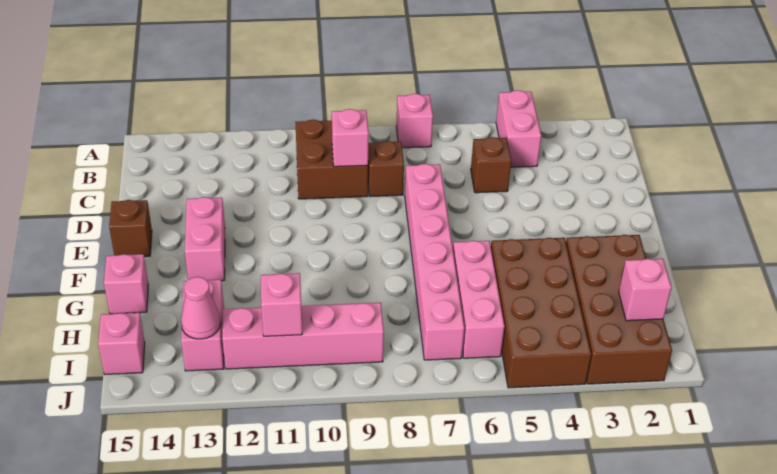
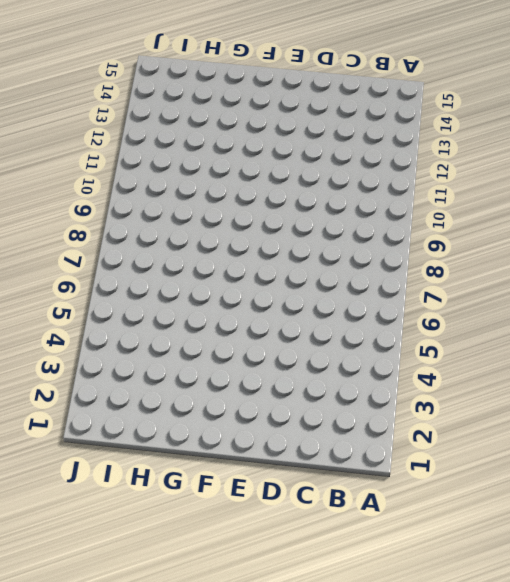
none -> pink 1x2 brick [496,90,541,167]
none -> pink 1x1 brick [396,94,433,148]
none -> brown 2x2 brick [295,120,368,199]

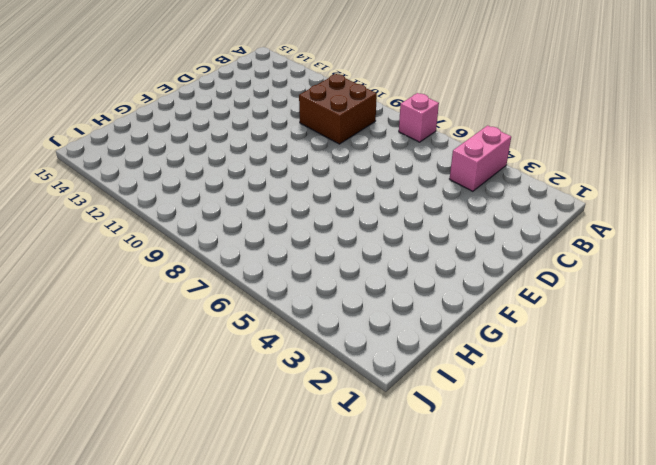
none -> brown 1x1 brick [471,137,511,193]
none -> brown 1x1 brick [368,141,404,197]
none -> pink 1x6 brick [405,164,464,360]

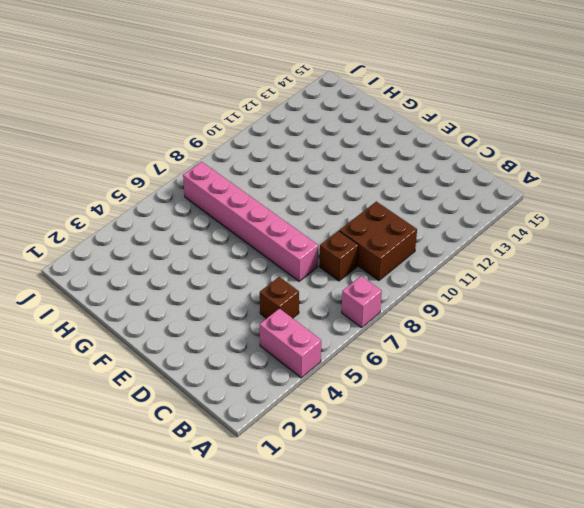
none -> pink 1x2 brick [185,197,225,281]
none -> brown 1x1 brick [109,200,152,257]
none -> brown 2x4 brick [566,235,672,384]

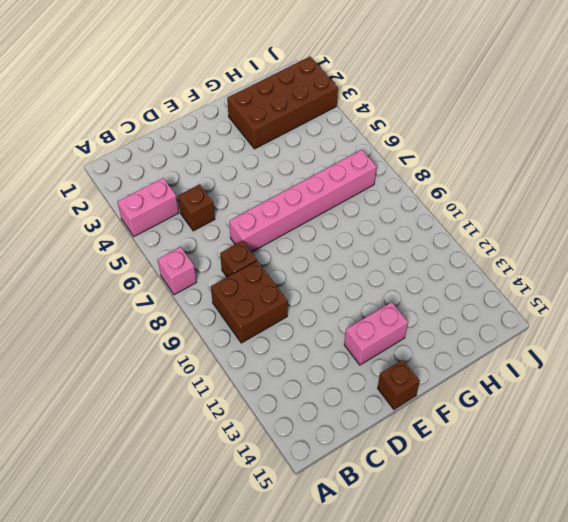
none -> brown 2x4 brick [491,238,591,388]
none -> pink 1x3 brick [453,241,505,358]
none -> pink 1x1 brick [104,254,148,314]

